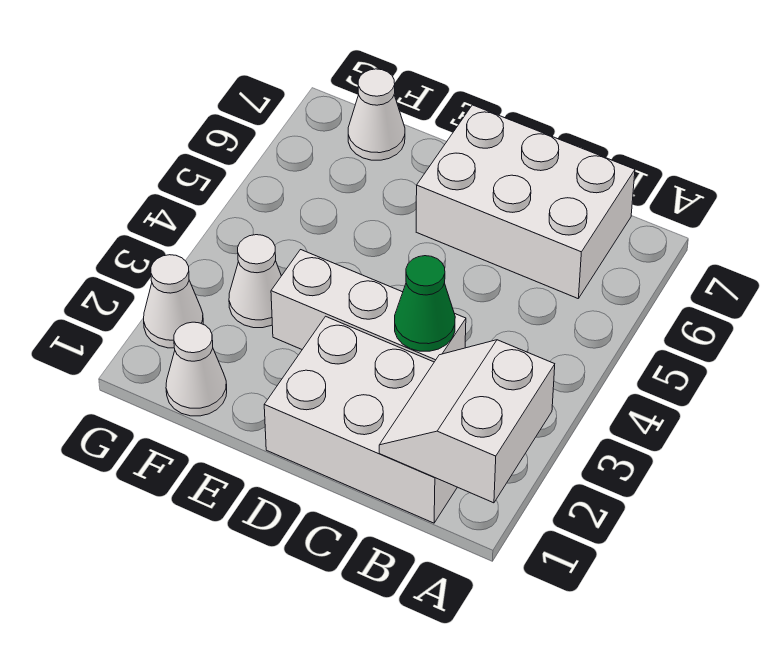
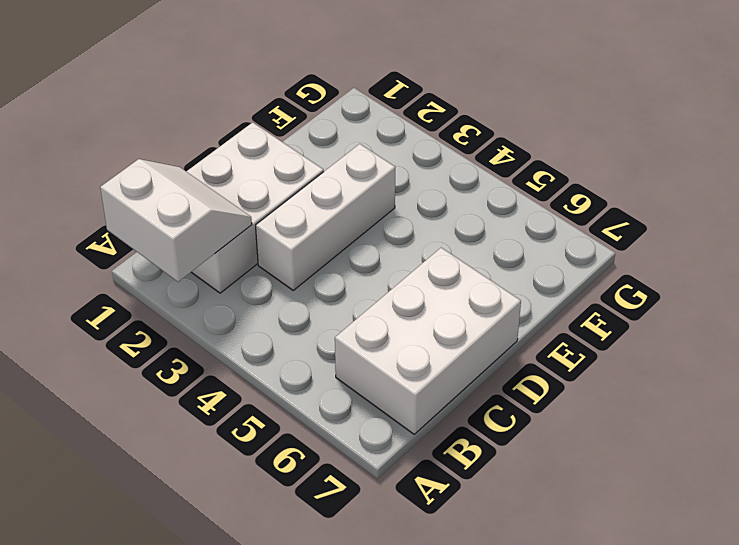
none -> white 1x1 cone [166,322,227,416]
none -> white 1x1 cone [229,235,281,328]

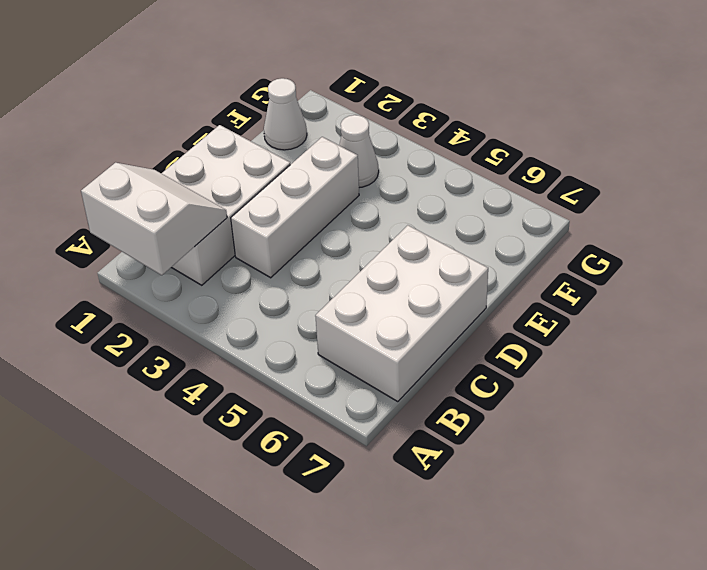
none -> white 1x1 cone [348,69,405,160]
none -> white 1x1 cone [144,255,203,348]

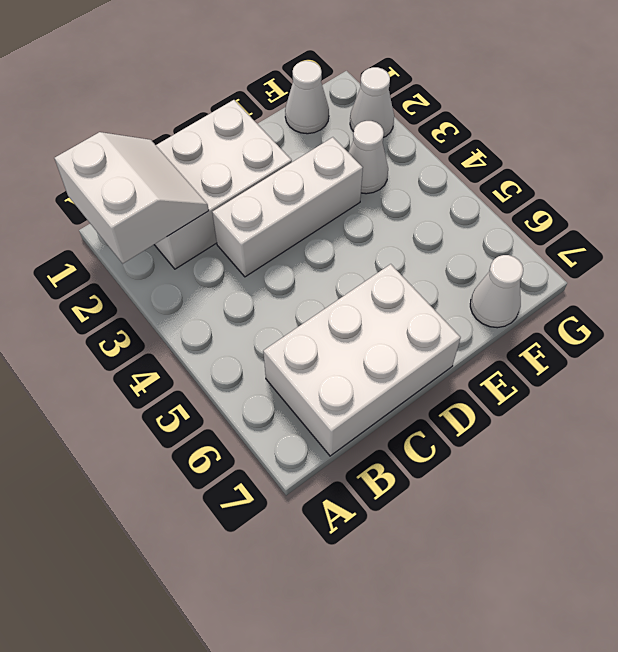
none -> green 1x1 cone [395,256,455,351]

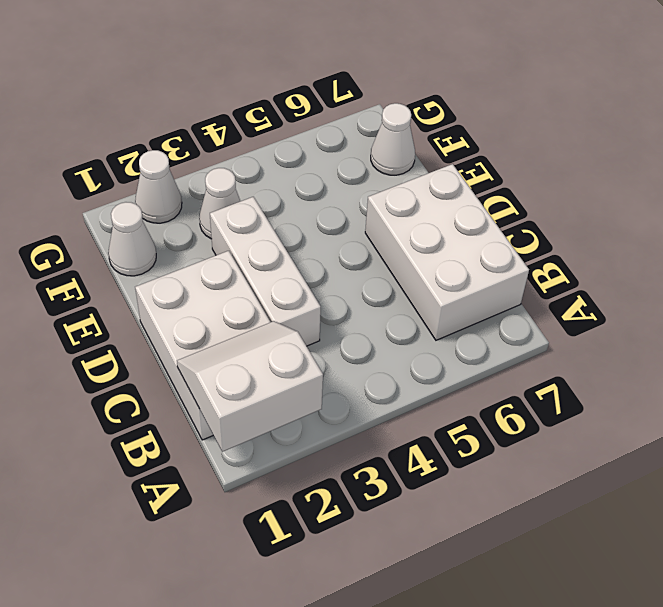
none -> green 1x1 cone [395,256,455,351]

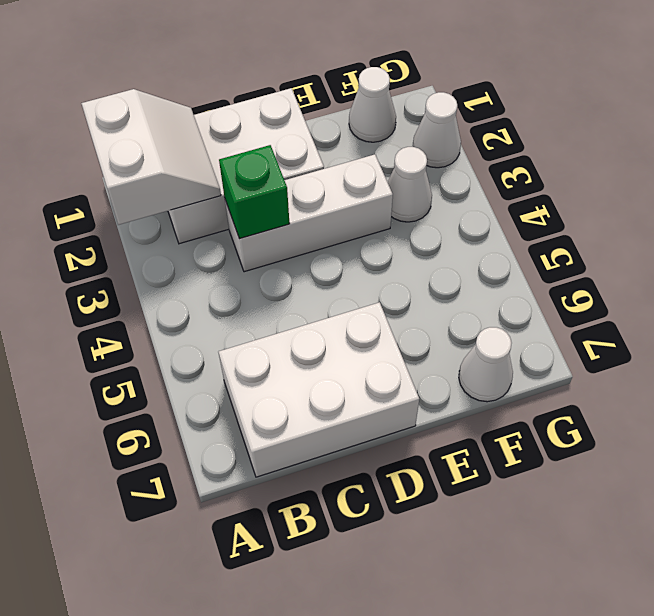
green 1x1 brick [219,145,290,239] -> green 1x1 cone [395,256,455,351]

